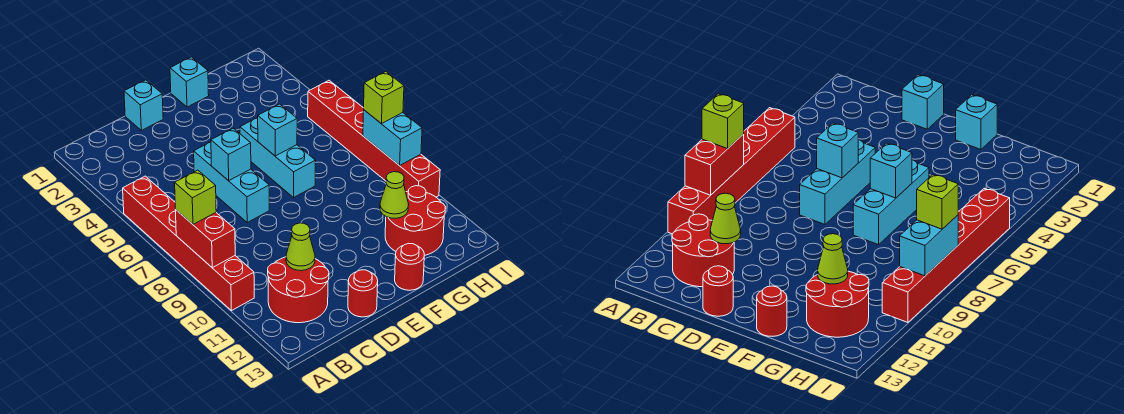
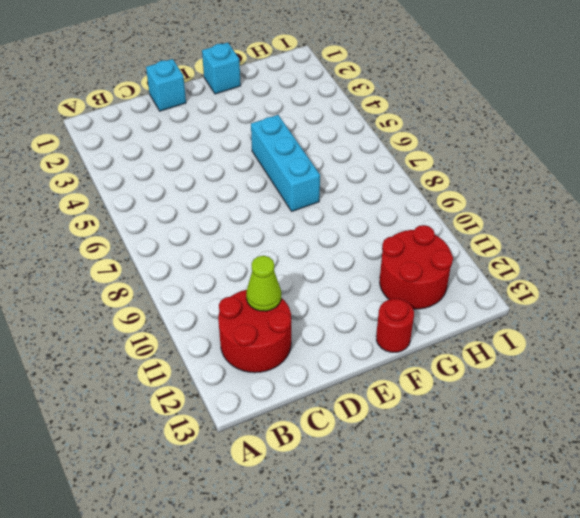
none -> red 1x6 brick [123,176,254,311]
none -> cyan 1x3 brick [194,142,269,222]
none -> red 1x1 round brick [348,270,378,317]

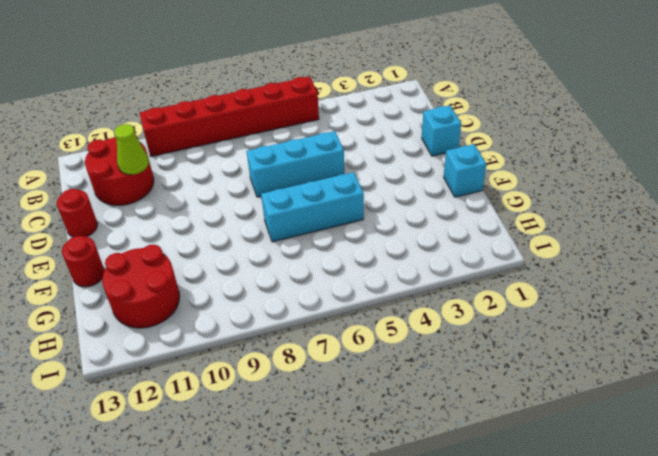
none -> red 1x6 brick [308,80,440,197]
none -> red 1x2 brick [176,210,235,268]
none -> cyan 1x1 brick [211,128,251,181]

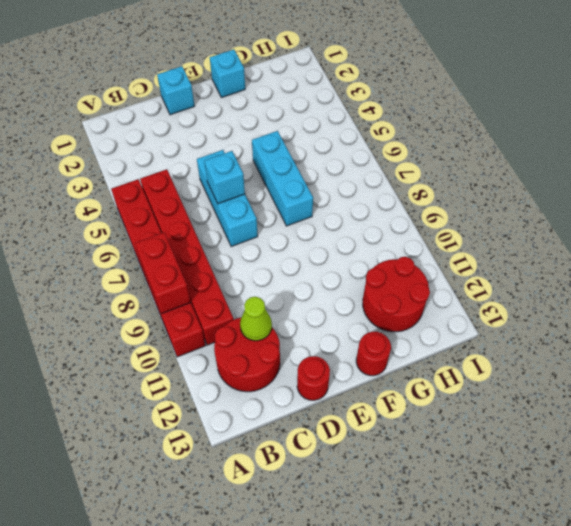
red 1x6 brick [140,169,234,345] -> red 1x6 brick moved to [308,80,440,197]
none -> cyan 1x1 brick [258,104,297,156]
none -> lime 1x1 cone [380,172,409,218]
none -> cyan 1x2 brick [363,110,422,166]

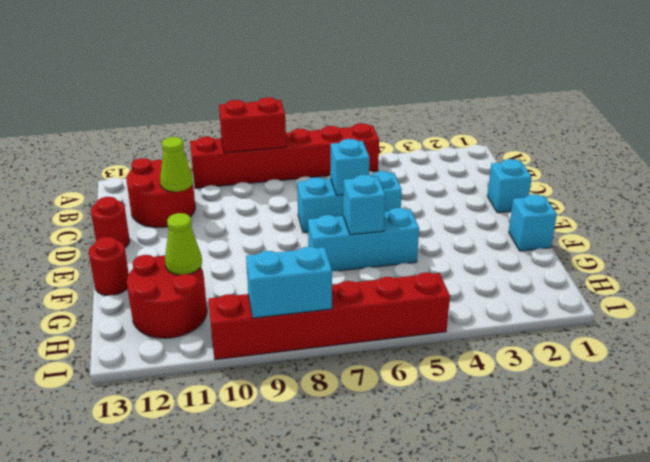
none -> lime 1x1 brick [175,170,216,224]
none -> lime 1x1 brick [364,72,404,124]

